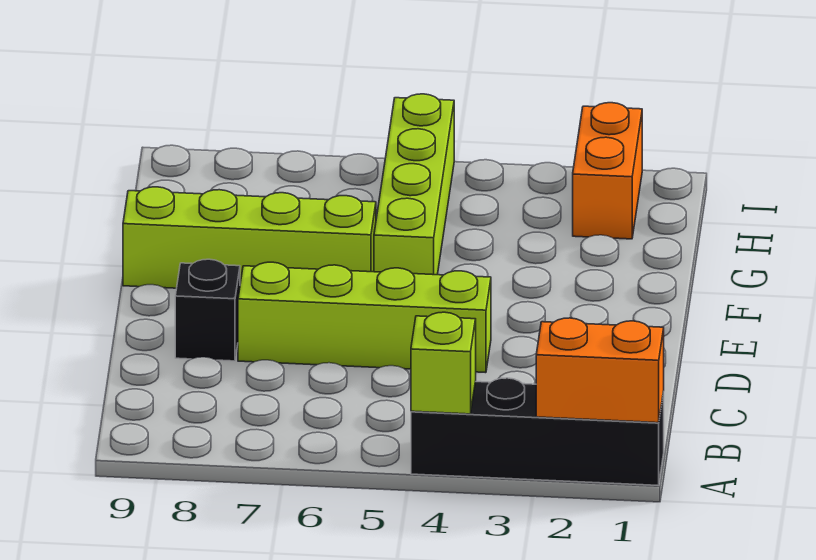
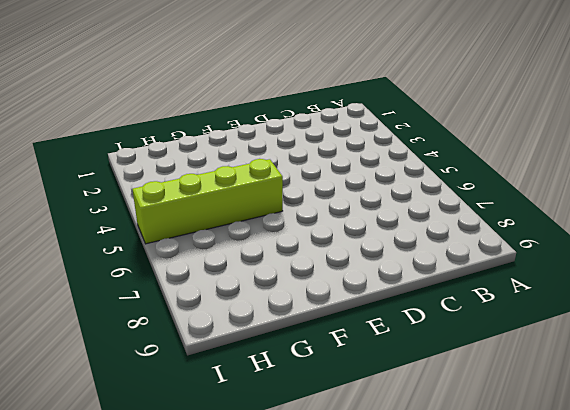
none -> black 1x4 brick [411,378,664,486]
none -> lime 1x4 brick [238,262,491,373]

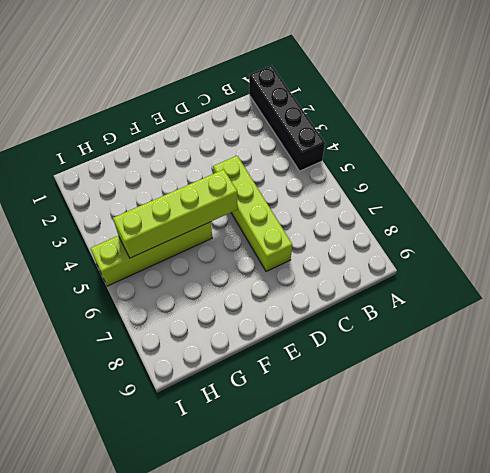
lime 1x4 brick [113,169,238,258] -> lime 1x4 brick turned to [123,187,376,288]
none -> black 1x1 brick [175,259,240,361]
none -> orange 1x2 brick [573,103,642,239]

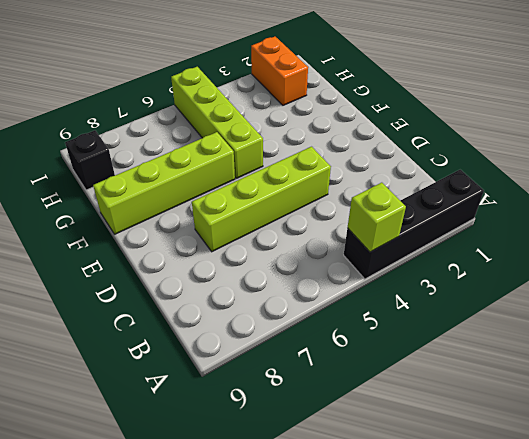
black 1x1 brick [65,130,115,190] -> black 1x1 brick moved to [175,259,240,361]
none -> orange 1x2 brick [536,318,664,423]

